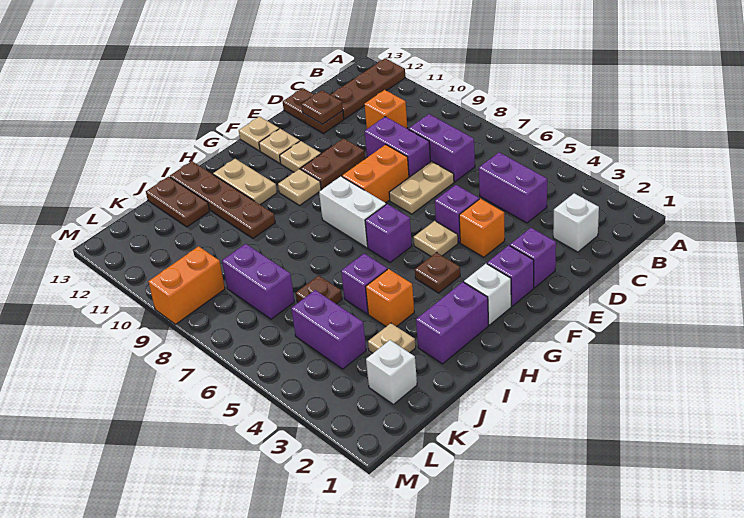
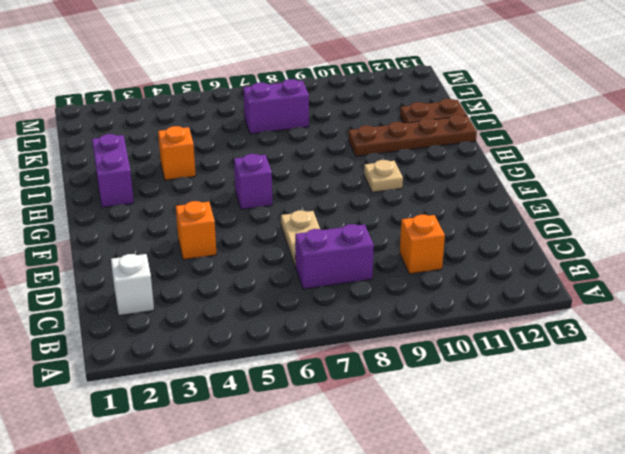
none -> brown 1x3 plate [331,58,405,119]
none -> purple 1x2 brick [479,152,547,223]
none -> purple 1x2 brick [365,117,431,177]
none -> brown 1x2 plate [283,88,344,133]

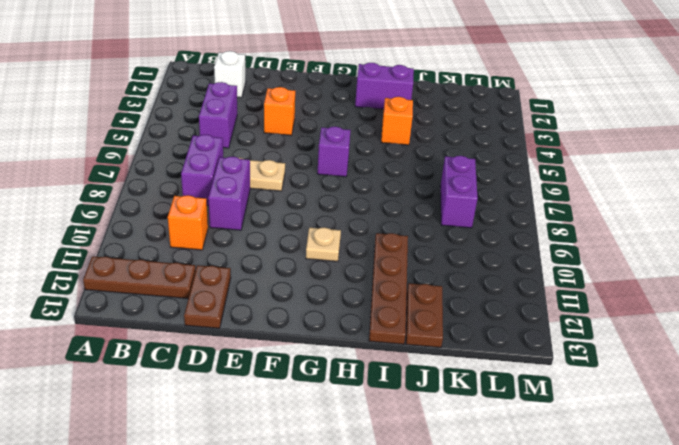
none -> purple 1x1 brick [510,228,556,288]
none -> purple 1x1 brick [435,185,479,242]
none -> orange 1x2 brick [342,145,409,203]
none -> brown 1x2 plate [301,138,365,189]

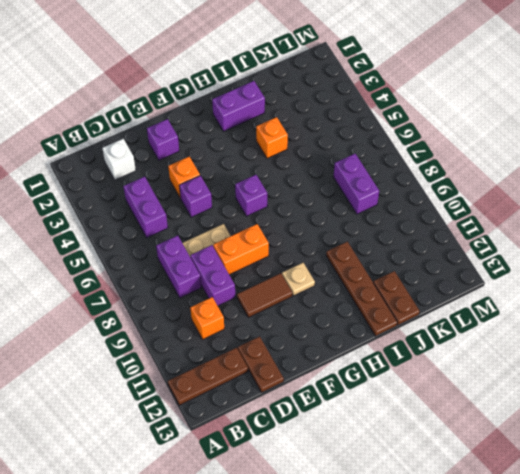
brown 1x2 tile [237,273,292,317] -> brown 1x2 plate [301,138,365,189]
none -> purple 1x1 brick [487,245,534,306]
none -> tan 1x1 plate [413,221,458,256]
none -> tan 1x1 plate [280,141,321,172]
none -> tan 1x1 plate [259,129,300,163]

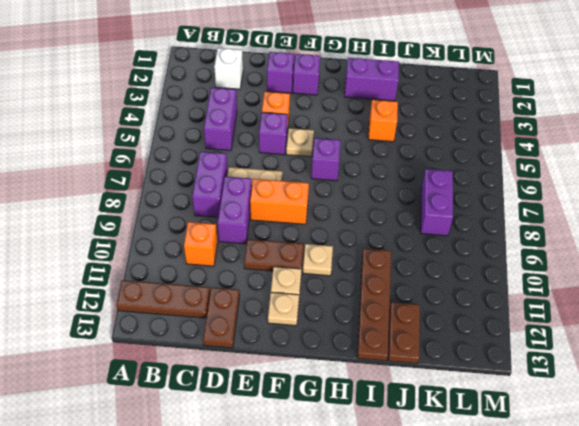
none -> tan 1x1 plate [239,117,279,151]
none -> white 1x1 brick [464,264,511,325]
none -> brown 1x1 plate [415,252,460,293]
none -> white 1x2 brick [319,176,386,248]

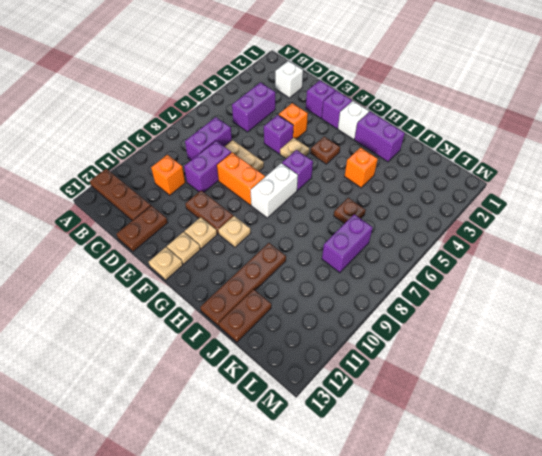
none -> tan 1x2 plate [213,159,277,205]
none -> purple 1x1 brick [341,254,387,314]
none -> tan 1x1 plate [368,323,416,353]
none -> white 1x1 brick [366,340,417,404]

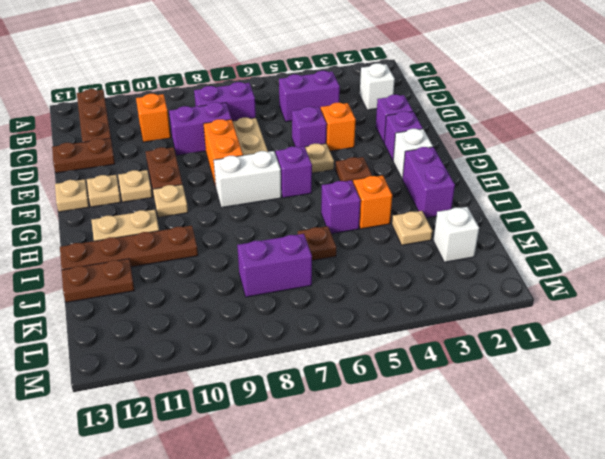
none -> purple 1x2 brick [291,290,366,369]
none -> orange 1x2 brick [148,246,225,324]
none -> brown 1x1 plate [302,90,343,124]

